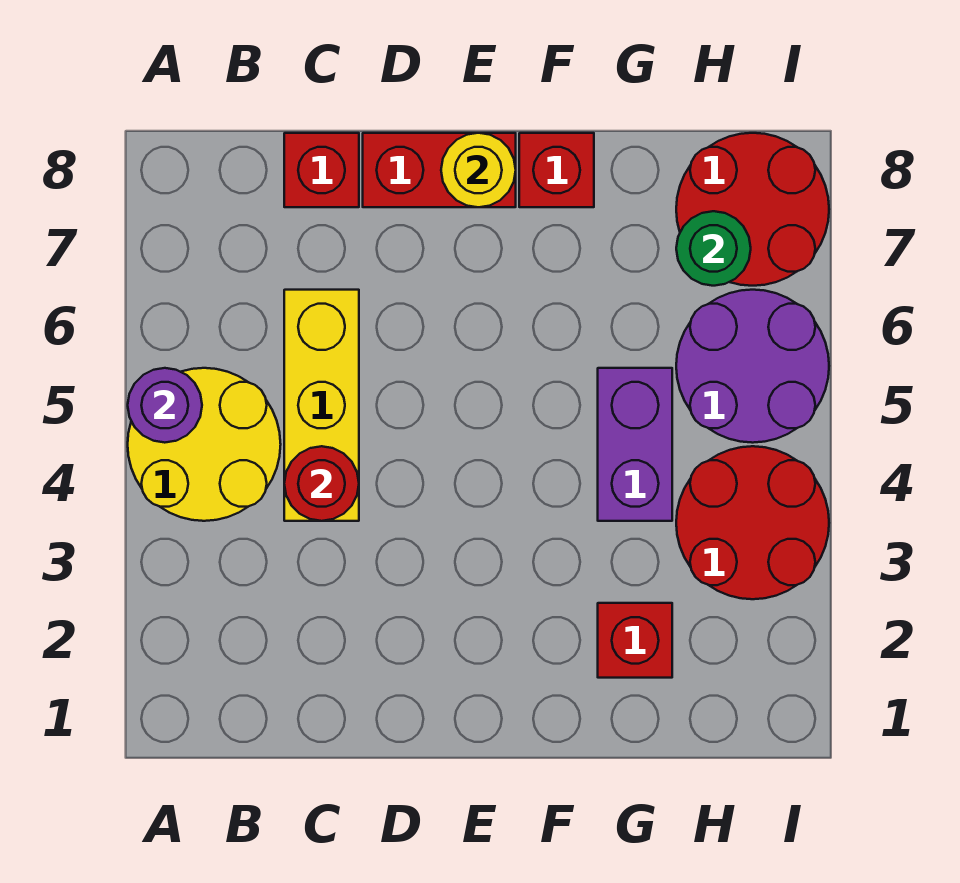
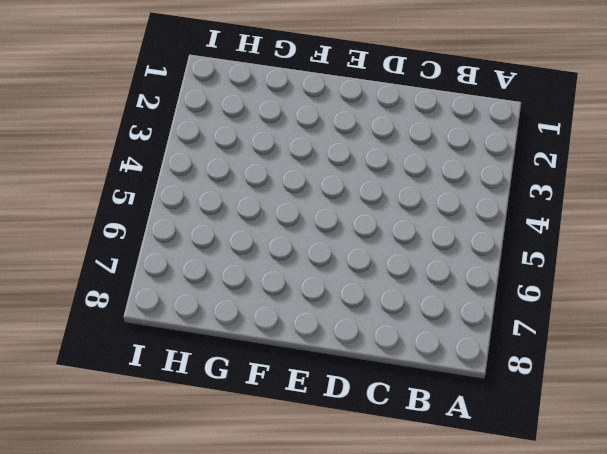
none -> yellow 2x2 round brick [128,368,281,521]
none -> yellow 1x3 brick [284,290,359,521]
none -> red 1x1 brick [284,133,359,207]

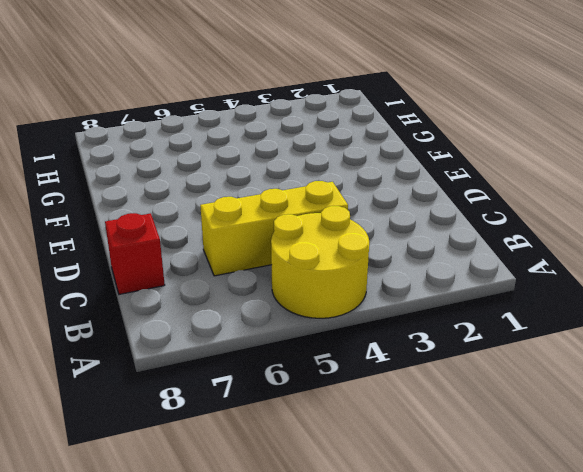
none -> red 1x2 brick [363,133,516,207]
none -> red 1x1 brick [519,133,594,207]
none -> red 1x1 brick [598,603,672,678]

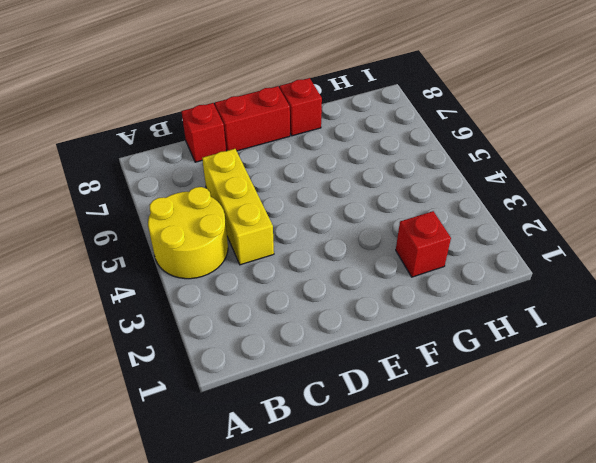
none -> purple 1x2 brick [598,368,672,521]
none -> red 2x2 round brick [676,446,829,599]
none -> purple 2x2 round brick [676,290,829,443]

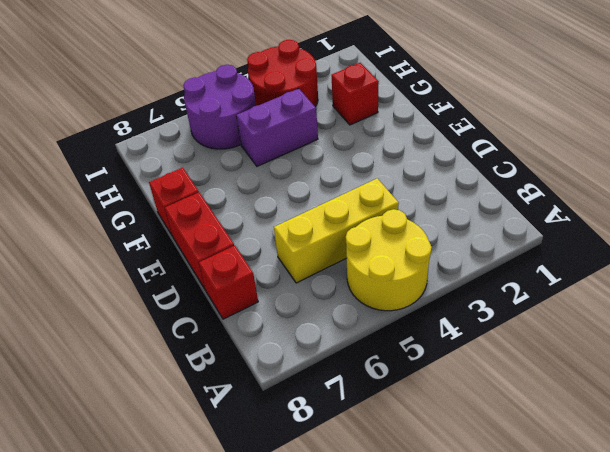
none -> red 2x2 round brick [676,133,829,286]
none -> purple 1x1 round brick [128,368,202,443]
none -> red 1x1 round brick [284,446,359,521]

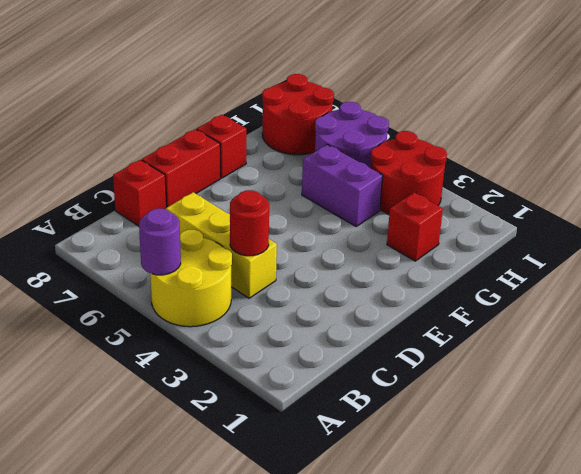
none -> yellow 1x1 round brick [441,133,516,207]
none -> green 1x1 round brick [676,211,751,286]

